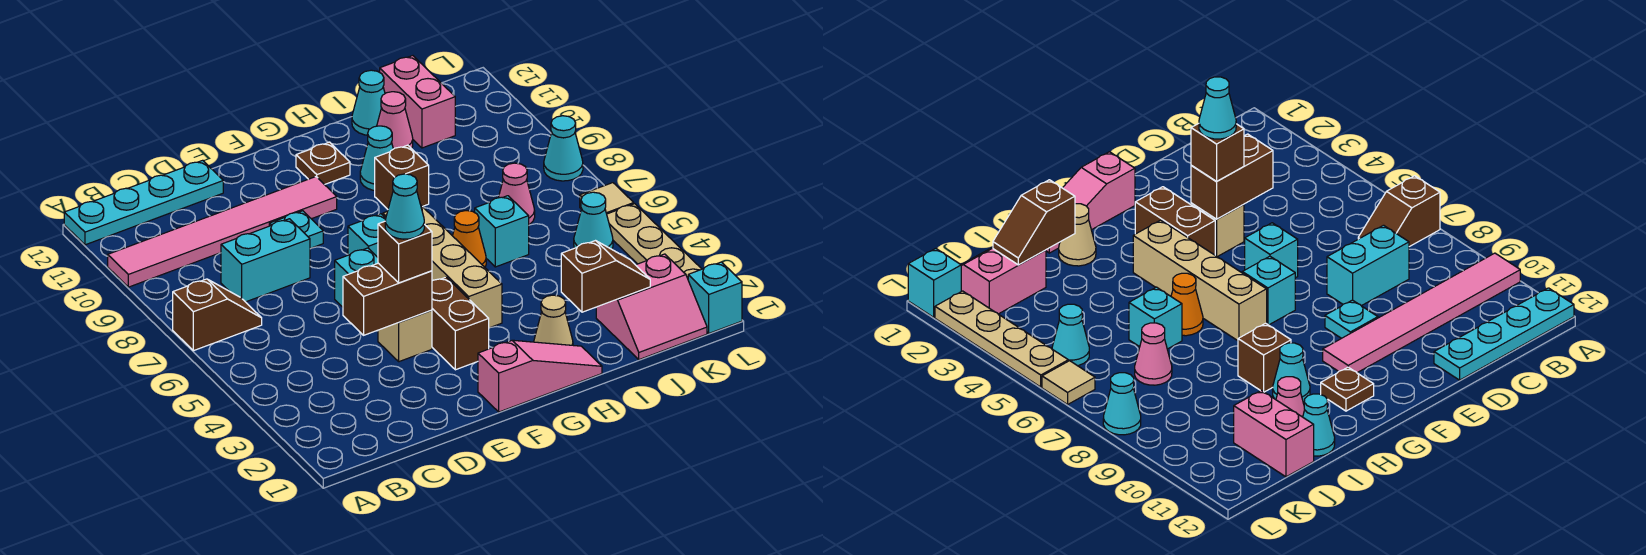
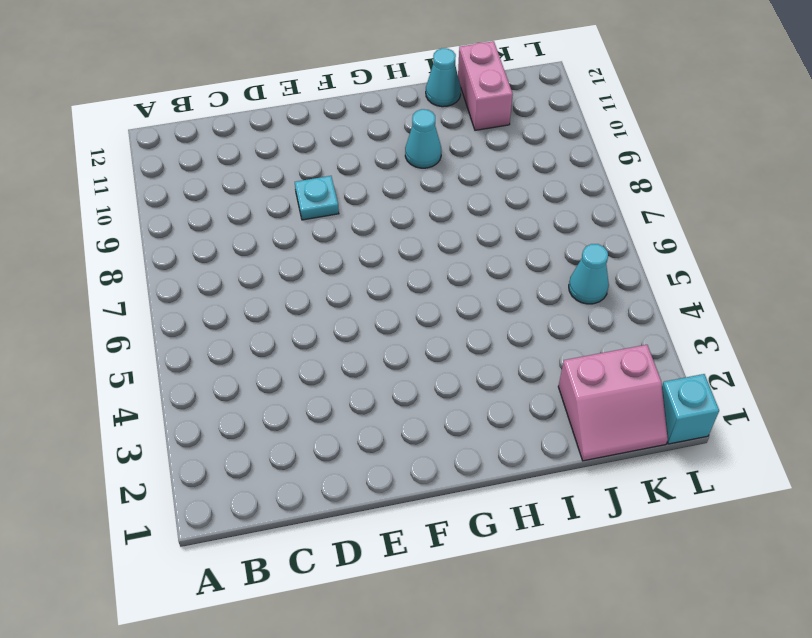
none -> brown 1x2 slope [173,279,262,351]
none -> pink 1x6 tile [108,177,337,287]
none -> cyan 1x4 plate [64,160,223,245]
none -> cyan 1x2 brick [221,219,310,302]

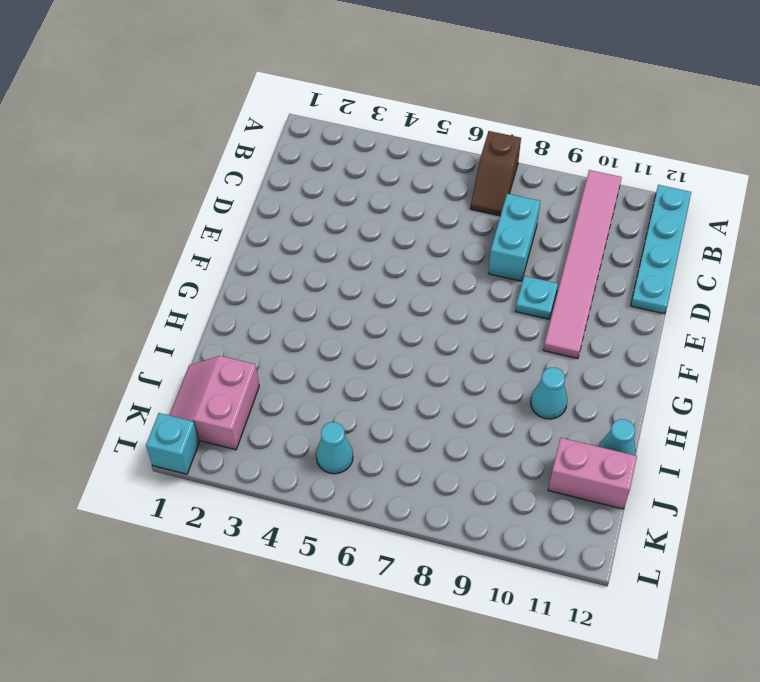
none -> tan 1x1 brick [378,310,432,362]
none -> cyan 1x1 brick [335,248,378,307]
none -> pink 1x3 slope [478,340,602,412]
none -> brown 1x2 brick [432,277,489,370]

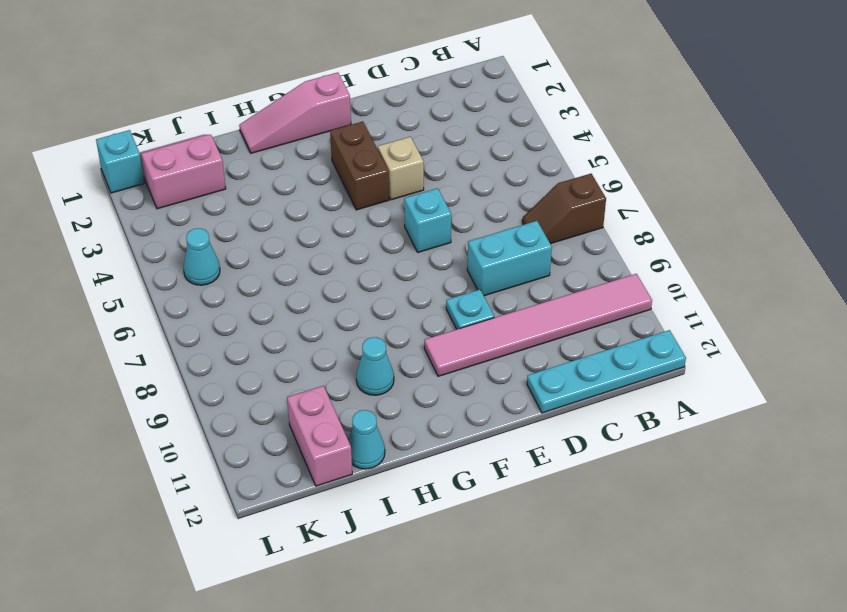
none -> cyan 1x1 brick [348,214,386,257]
none -> tan 1x4 brick [383,206,502,328]
none -> brown 1x1 plate [296,142,350,185]
none -> tan 1x1 cone [534,295,573,345]

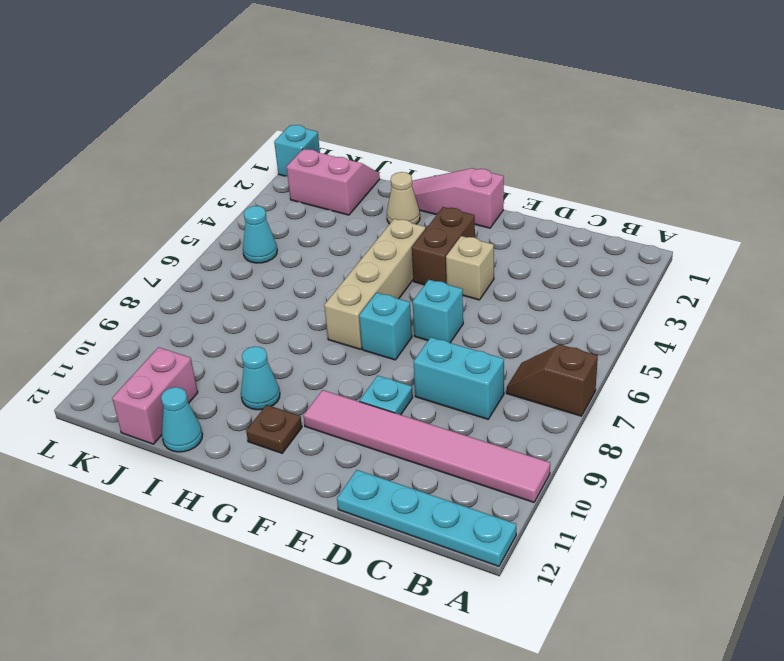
none -> orange 1x1 cone [453,211,486,267]
none -> brown 1x1 brick [375,145,429,209]
none -> cyan 1x1 brick [475,196,529,267]
none -> pink 1x1 cone [377,92,413,149]

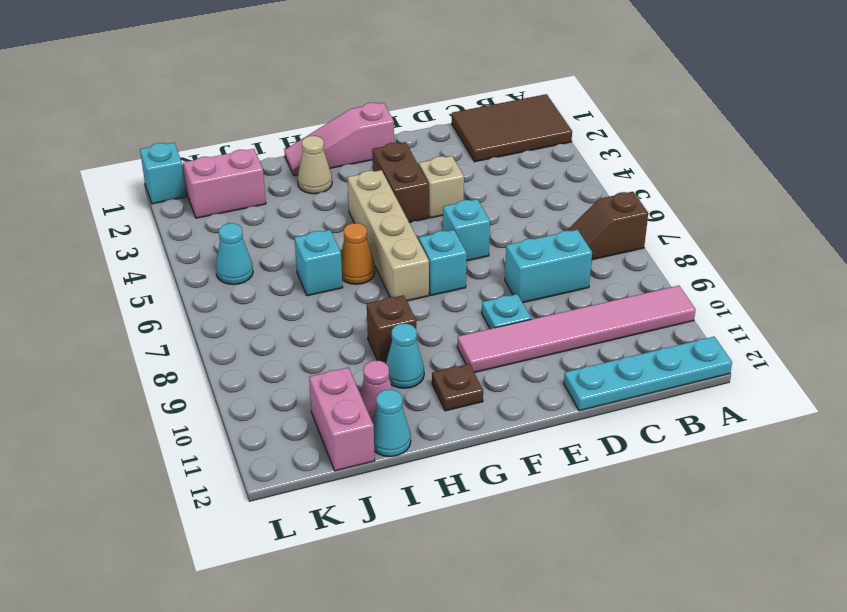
brown 2x3 tile [452,94,572,162] -> none
none -> pink 1x1 cone [498,163,535,224]
none -> tan 1x4 plate [607,204,701,278]
none -> tan 1x1 tile [580,183,634,214]
none -> cyan 1x1 cone [544,116,583,181]

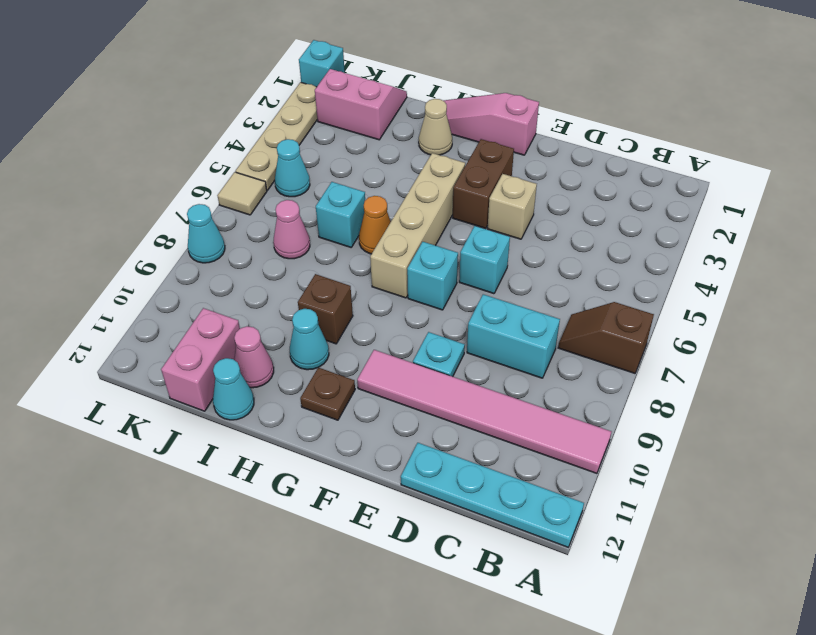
none -> brown 1x2 brick [343,263,432,335]
none -> brown 1x2 slope [561,241,650,312]
none -> brown 1x1 brick [378,221,432,283]
none -> cyan 1x1 cone [385,174,424,239]

